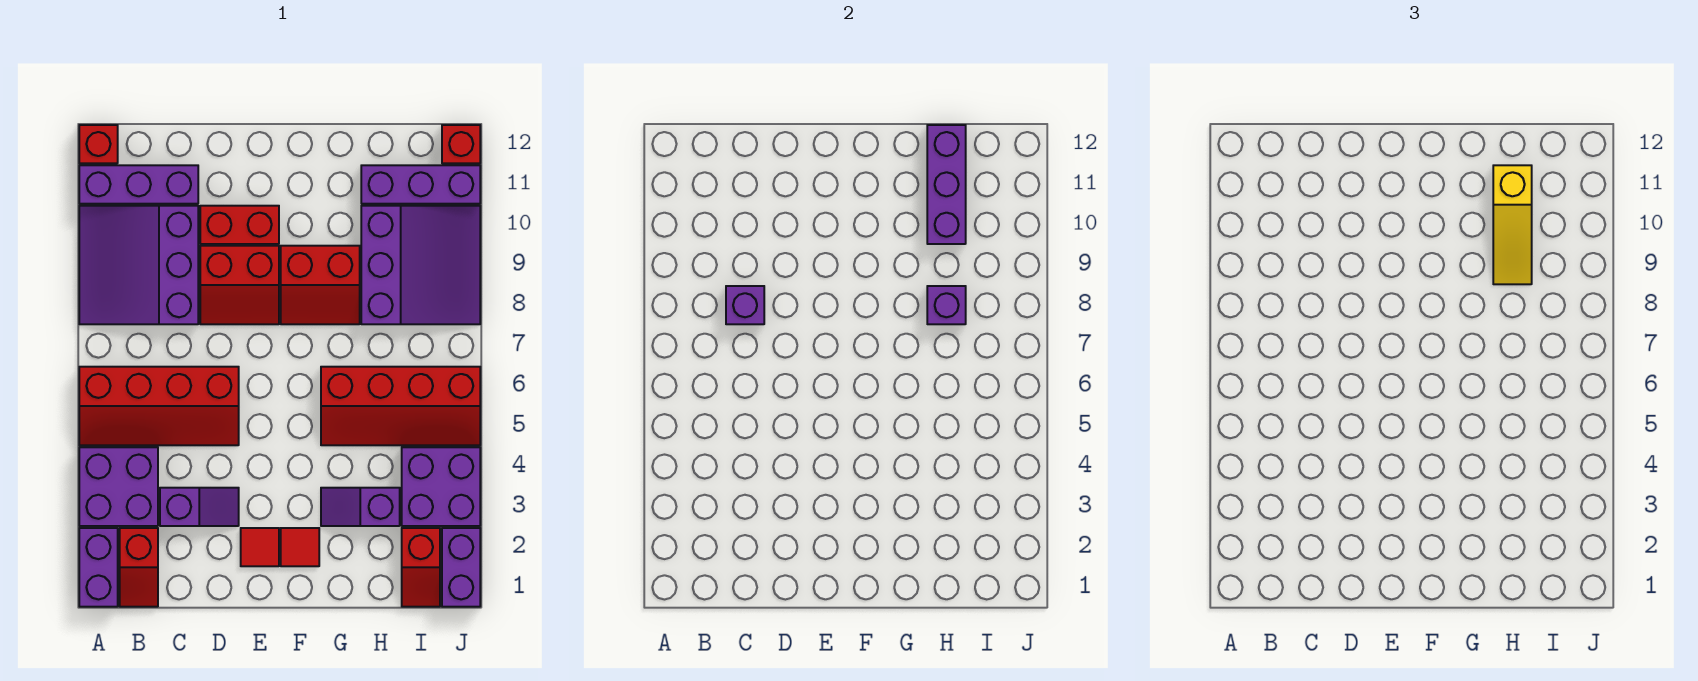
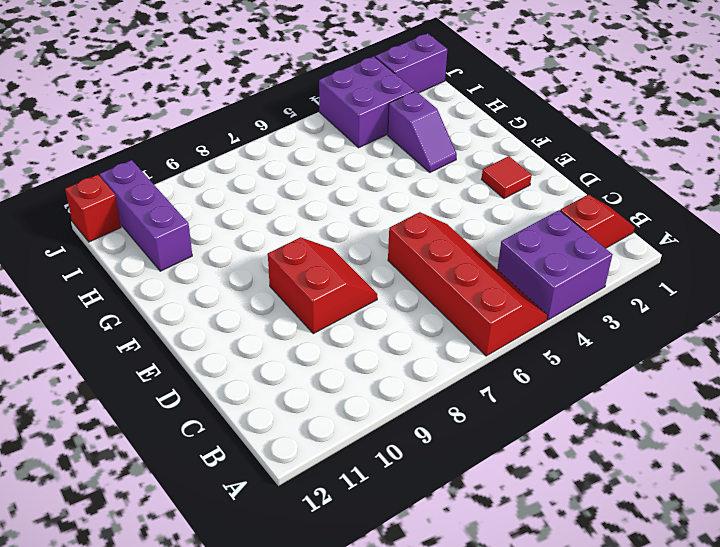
none -> purple 1x2 brick [79,528,118,607]
none -> purple 3x3 slope [79,206,198,324]
none -> purple 1x3 brick [79,165,198,204]

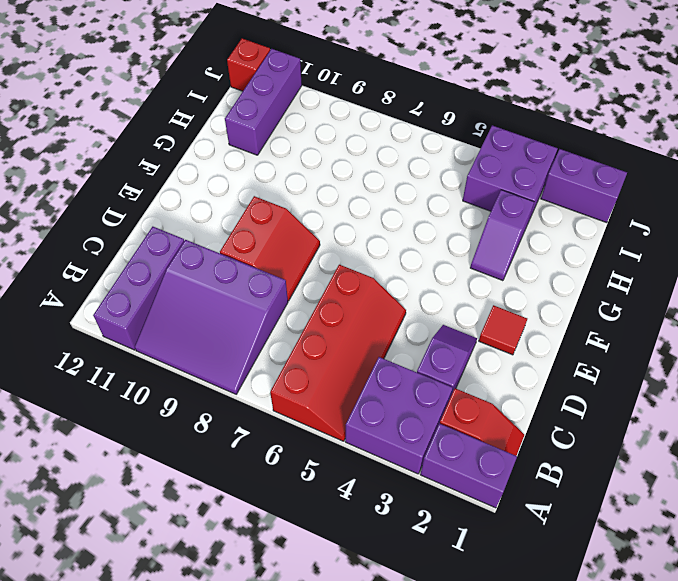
none -> red 1x1 brick [79,125,118,163]
none -> red 1x2 brick [200,206,279,244]
none -> red 1x1 tile [281,528,319,566]

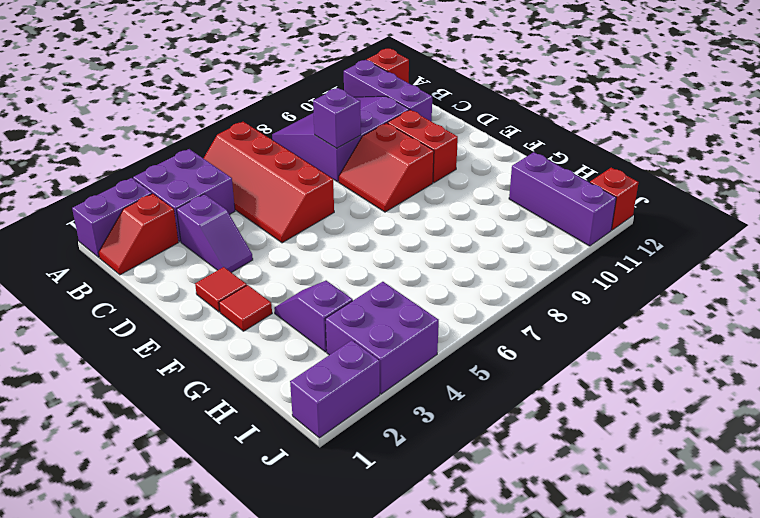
none -> red 2x2 slope [281,246,360,324]
none -> red 2x4 slope [321,367,480,445]
none -> purple 3x3 slope [361,206,480,324]

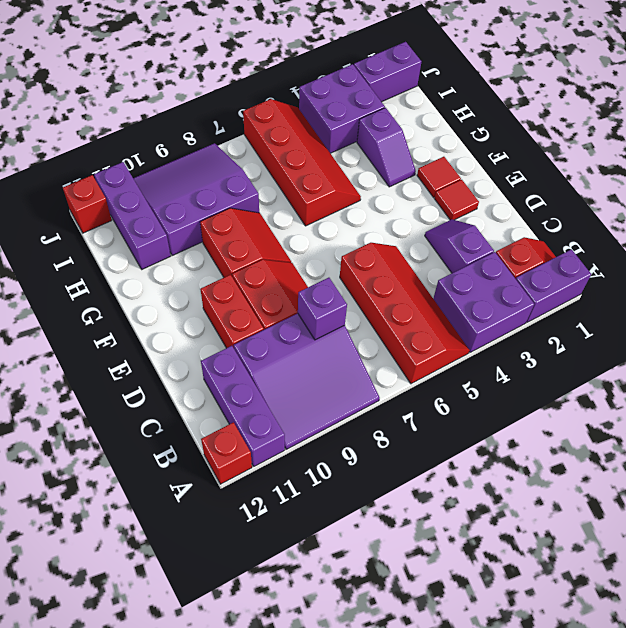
none -> red 1x2 slope [402,528,440,607]
none -> purple 1x1 brick [927,286,966,324]
none -> purple 1x3 brick [927,125,966,244]

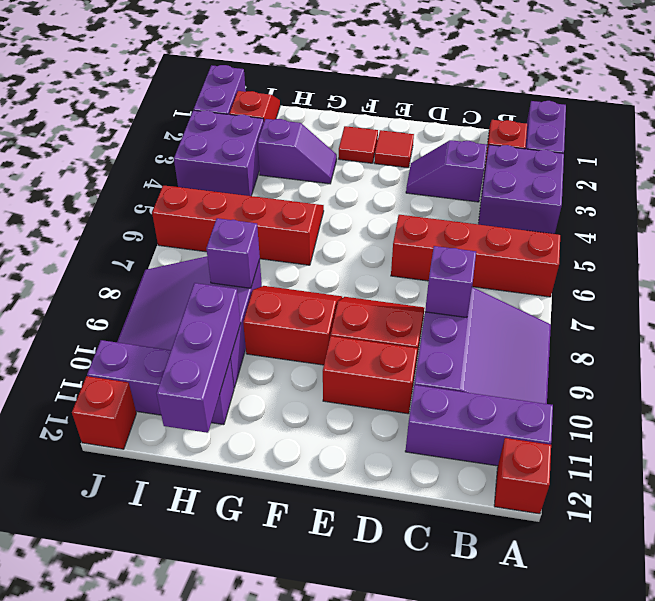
none -> yellow 1x3 slope [1493,165,1532,284]

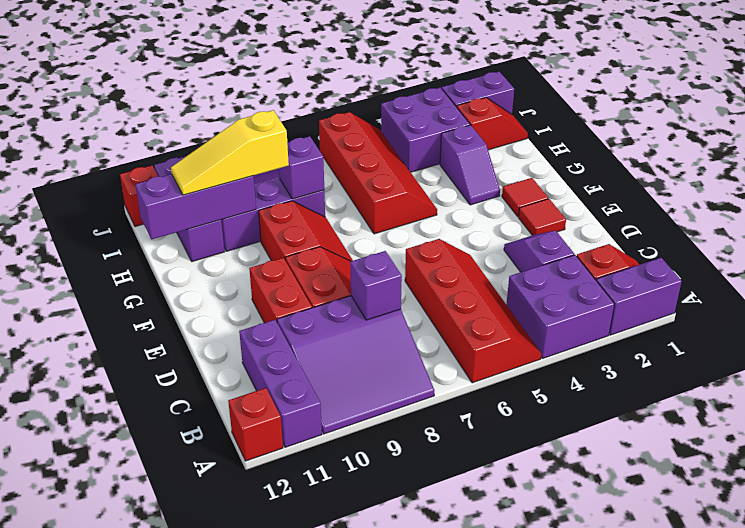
yellow 1x3 slope [171,110,289,195] -> yellow 1x3 slope turned to [1493,165,1532,284]

